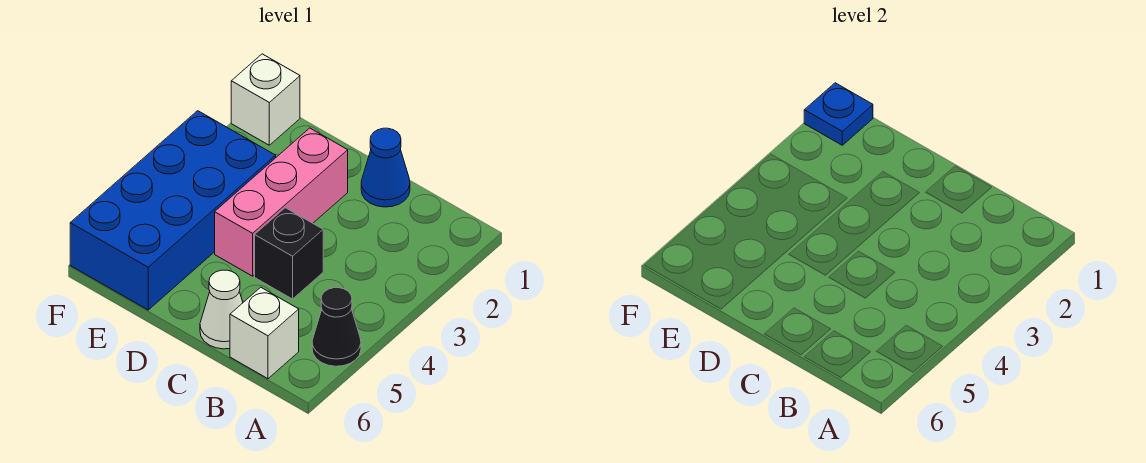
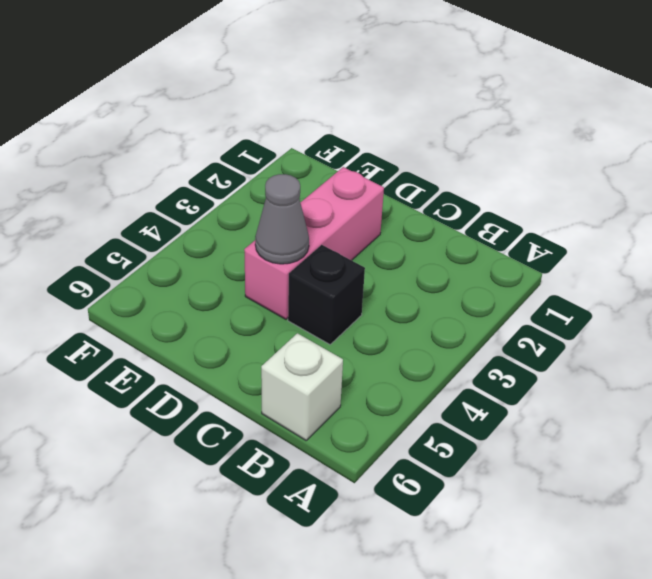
grey 1x1 cone [255,174,309,264] -> none
none -> black 1x1 cone [312,288,361,366]
none -> blue 1x1 cone [361,128,410,207]

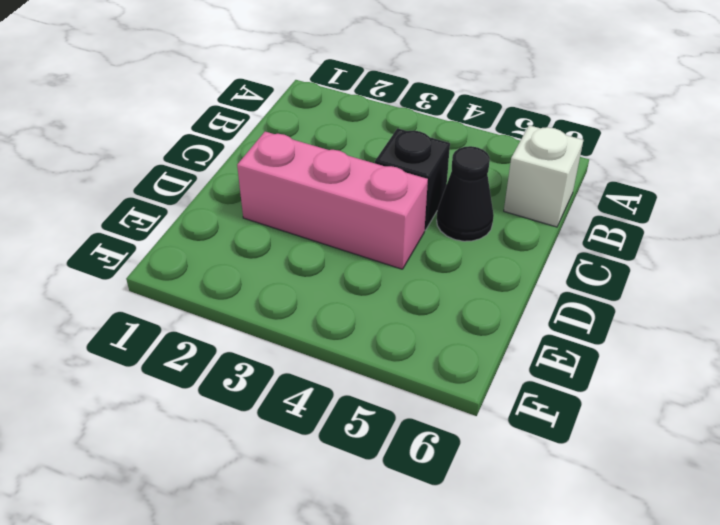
black 1x1 cone [437,146,494,241] -> black 1x1 cone moved to [312,288,361,366]
none -> blue 1x1 cone [361,128,410,207]
none -> white 1x1 cone [200,270,243,349]

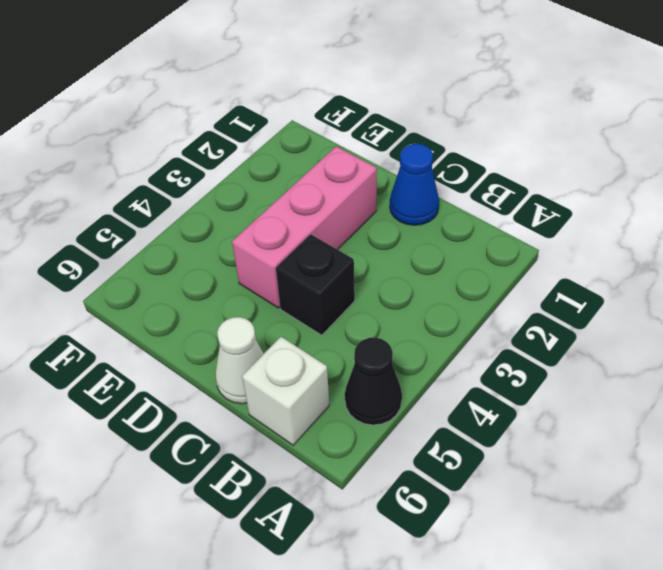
none -> blue 2x4 brick [70,111,276,310]
none -> white 1x1 brick [231,54,300,145]

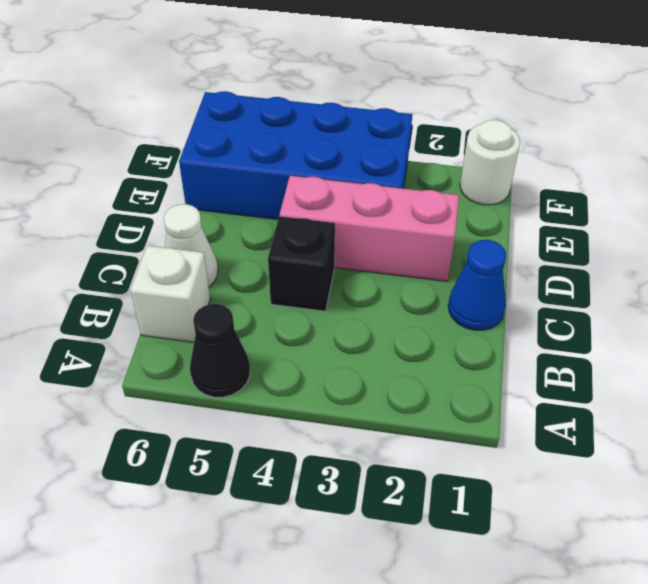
white 1x1 round brick [460,120,520,205] -> white 1x1 brick [231,54,300,145]
none -> blue 1x1 plate [804,83,873,145]

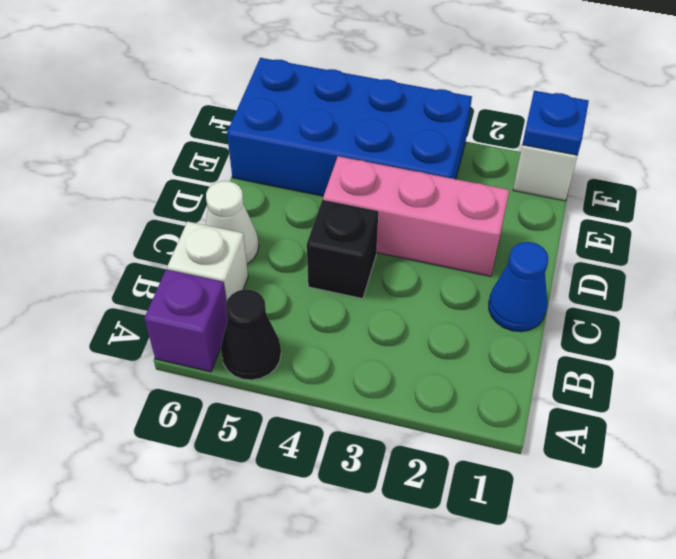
purple 1x1 brick [144,269,227,372] -> none

